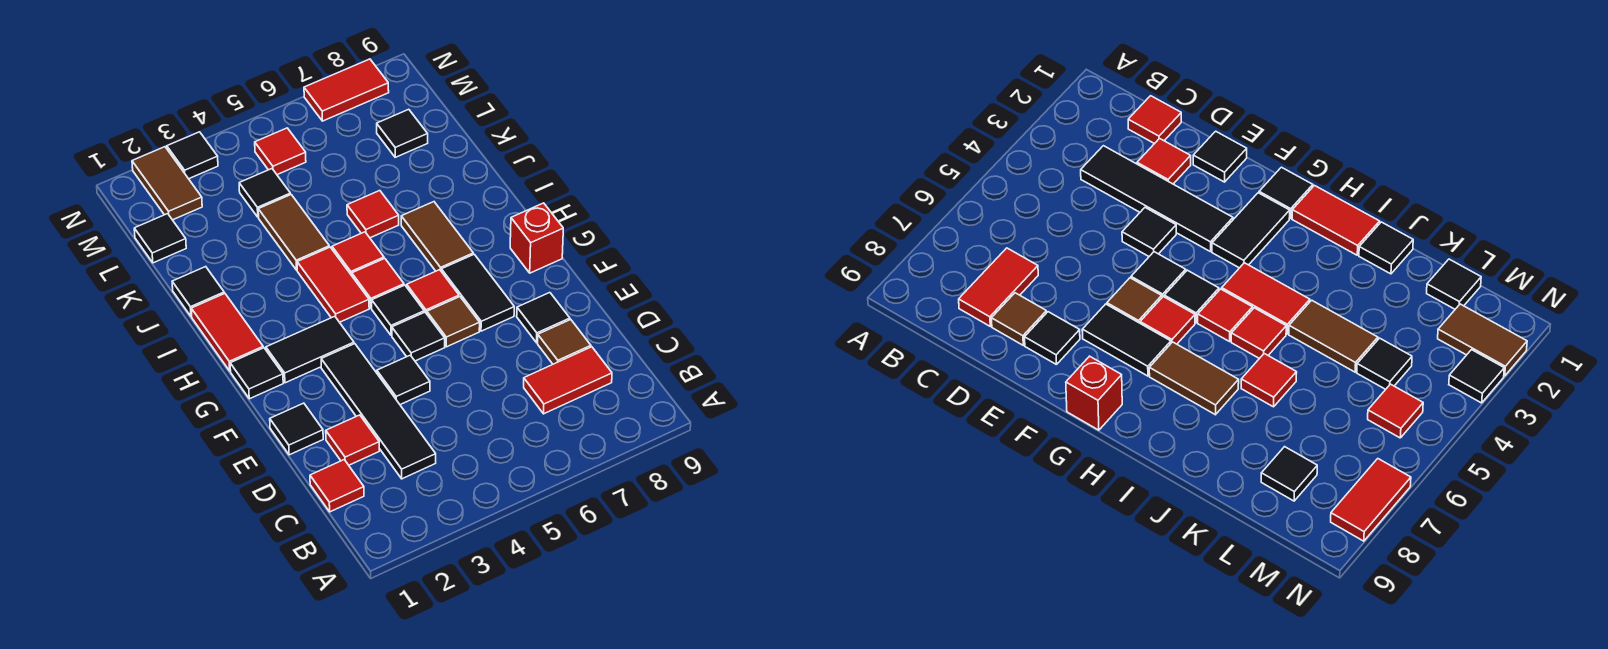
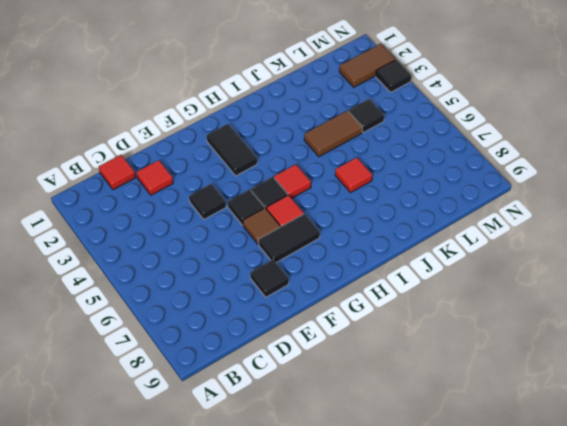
none -> black 1x4 tile [321,344,436,479]
none -> red 1x2 tile [524,347,612,414]
none -> brown 1x1 tile [538,320,591,364]
none -> black 1x1 tile [270,403,323,455]

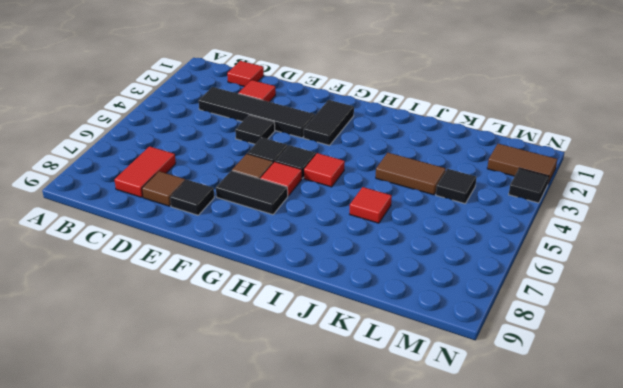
none -> black 1x1 tile [270,403,323,455]
none -> black 1x1 tile [230,348,283,399]
none -> red 1x1 brick [510,203,563,273]
none -> red 1x2 tile [191,293,263,371]

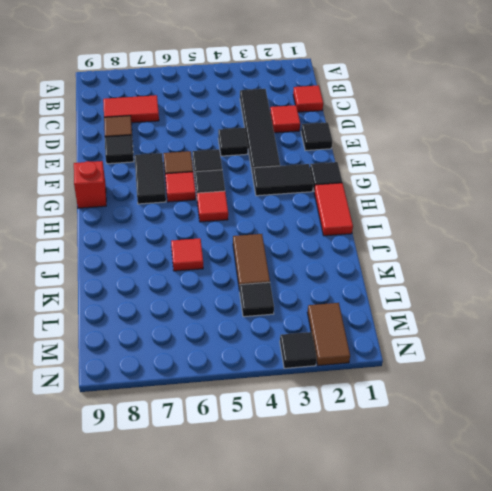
none -> red 1x2 tile [297,247,369,322]
none -> brown 1x2 tile [401,202,473,271]
none -> red 1x1 tile [332,232,384,276]
none -> black 1x1 tile [172,267,224,316]

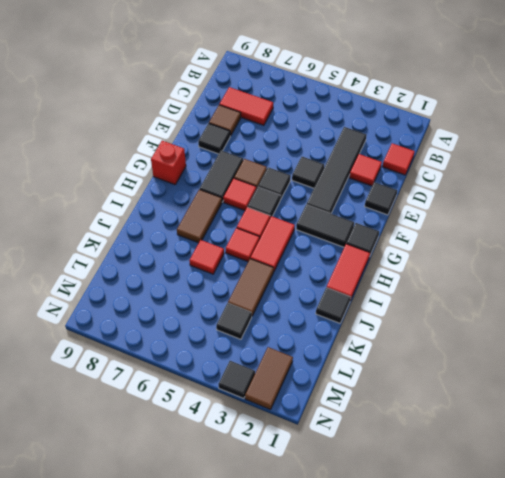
none -> black 1x1 tile [134,214,186,263]
none -> black 1x1 tile [377,109,428,157]
none -> red 1x1 tile [255,128,306,175]
none -> red 1x2 tile [304,59,389,121]

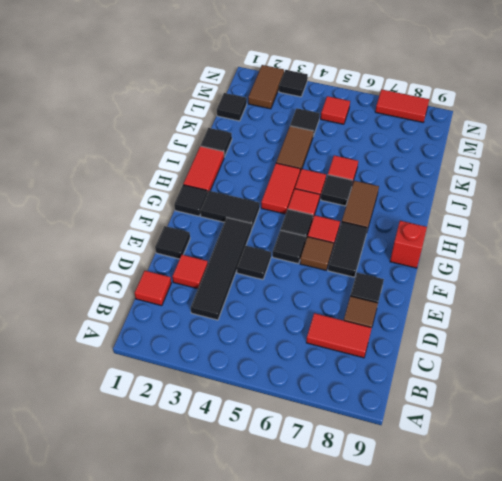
black 1x1 tile [321,175,353,206] -> black 1x1 tile moved to [377,109,428,157]

